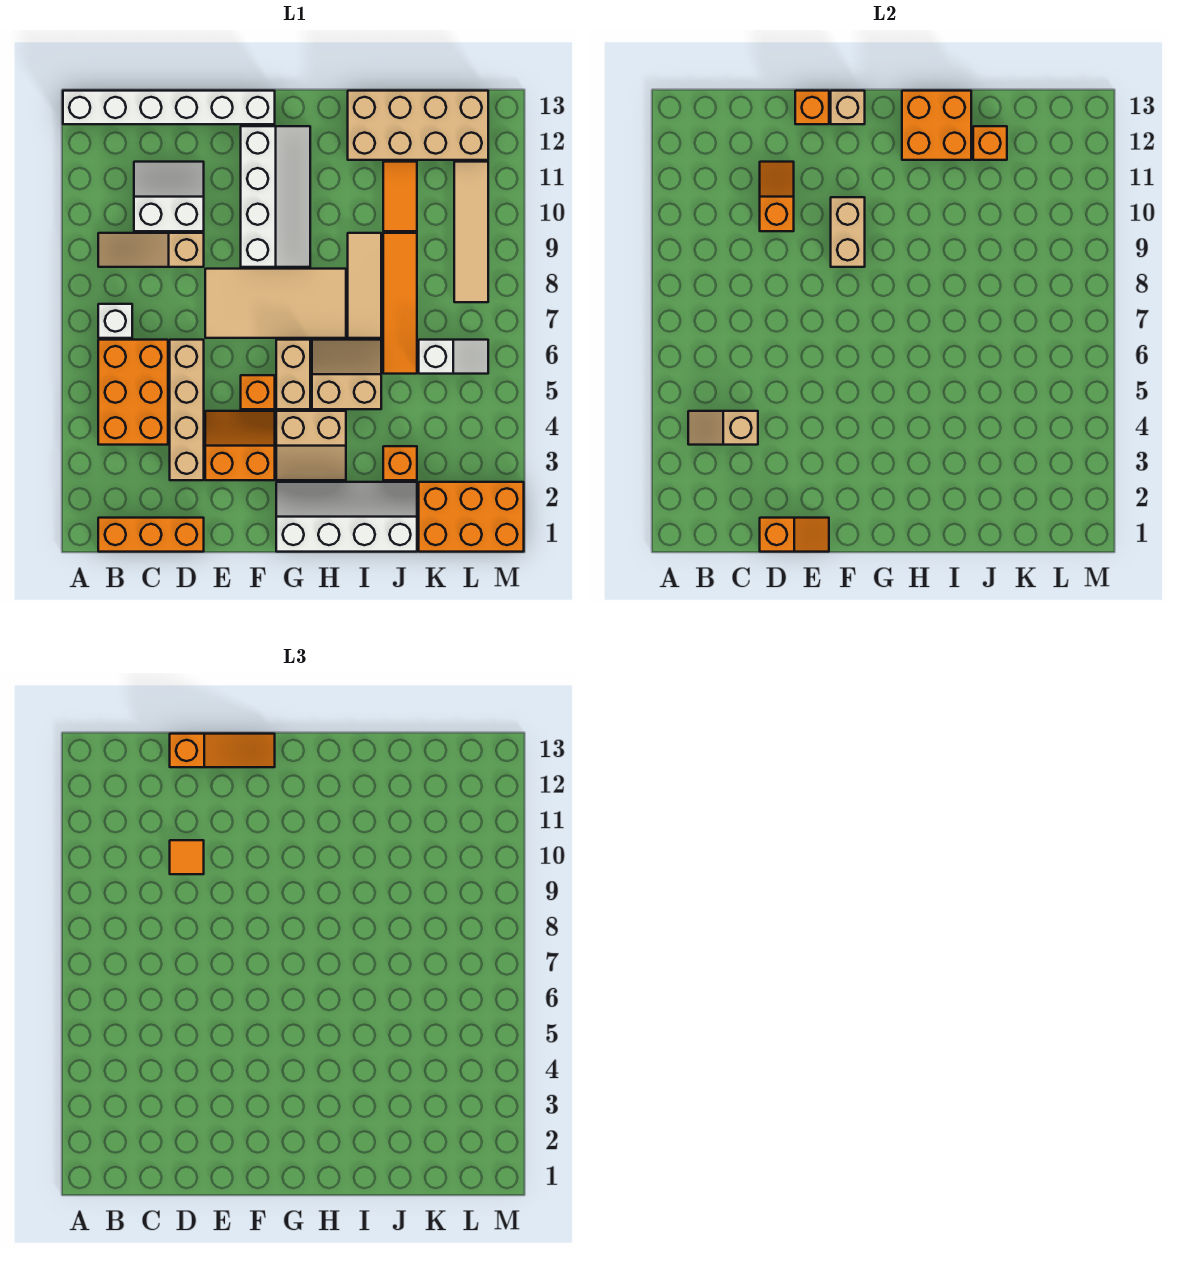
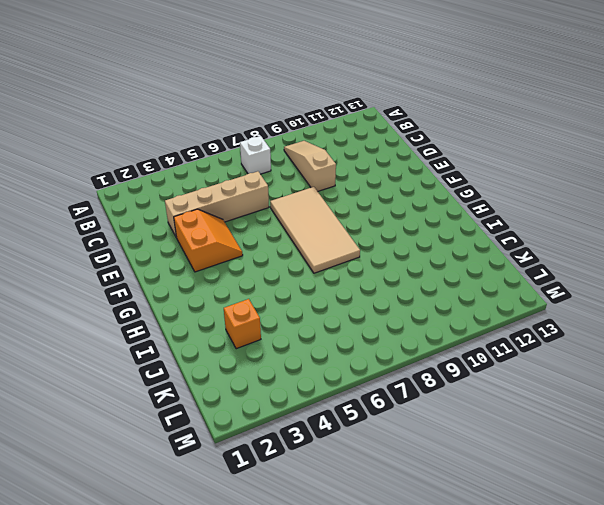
none -> white 1x6 brick [63,91,275,124]
none -> orange 1x3 brick [98,518,204,552]
none -> orange 2x3 brick [98,340,168,445]
none -> white 2x2 slope [134,162,204,231]

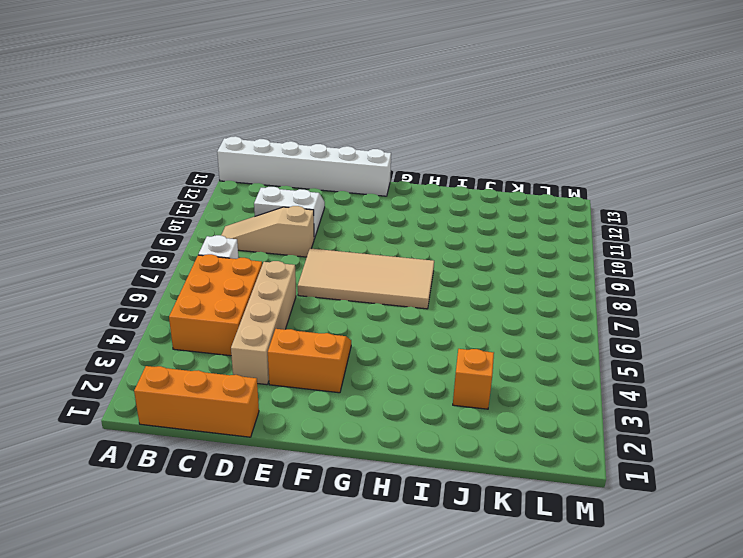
none -> orange 1x1 brick [241,375,275,409]
none -> white 2x4 slope [241,126,310,267]
none -> white 2x4 slope [276,482,417,552]
none -> tan 2x2 slope [276,411,346,480]

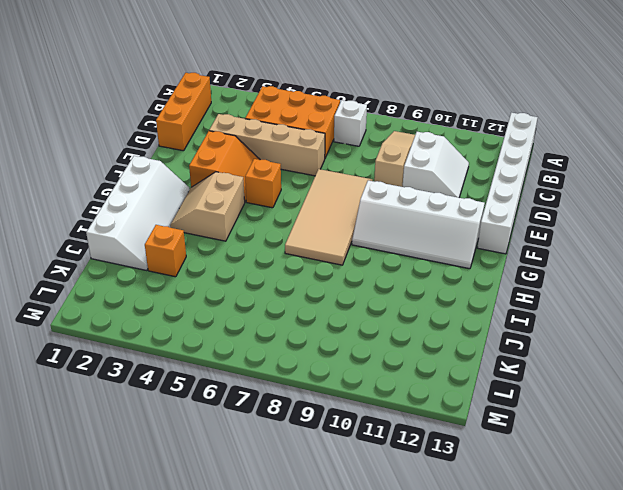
none -> tan 1x2 brick [276,340,310,409]
none -> tan 2x2 slope [312,340,381,409]
none -> tan 1x3 tile [348,233,381,338]
none -> tan 2x4 brick [348,91,488,160]

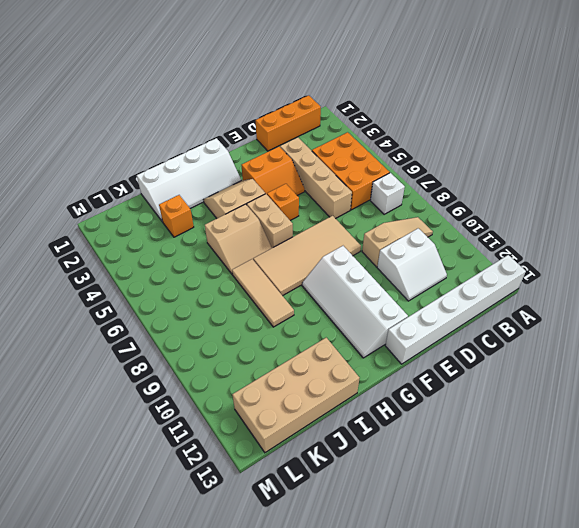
none -> orange 1x4 tile [383,233,417,374]
none -> orange 1x2 tile [383,162,417,231]
none -> orange 2x3 brick [419,482,524,552]
none -> white 1x2 slope [419,340,488,374]

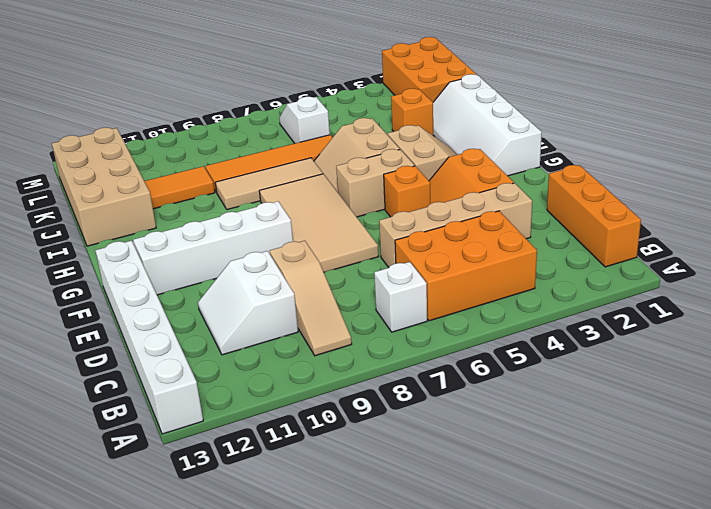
none -> tan 1x4 tile [454,162,488,302]
none -> tan 1x2 slope [688,411,758,445]
none -> orange 1x2 slope [760,518,829,552]
none -> orange 1x2 slope [760,162,794,231]

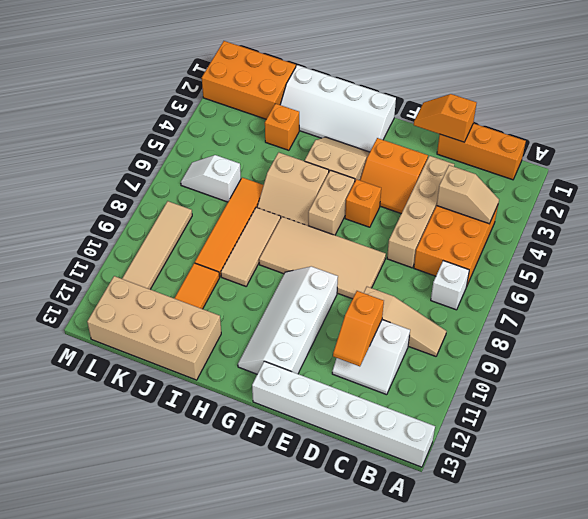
none -> orange 1x1 brick [795,91,829,124]
none -> tan 1x2 brick [831,197,865,267]
none -> tan 1x1 brick [831,91,865,124]
none -> orange 2x2 brick [902,91,971,160]

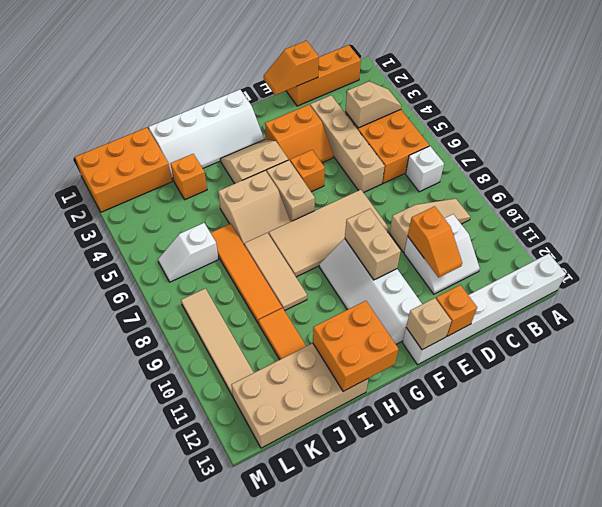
none -> orange 1x1 brick [973,126,1007,160]
none -> orange 1x1 tile [170,840,204,874]
none -> orange 1x3 slope [170,734,275,767]

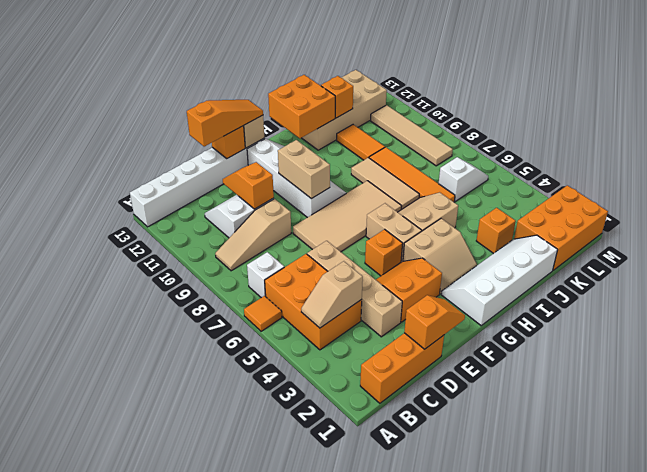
orange 1x1 tile [244,296,282,331] -> orange 1x1 tile moved to [170,840,204,874]

